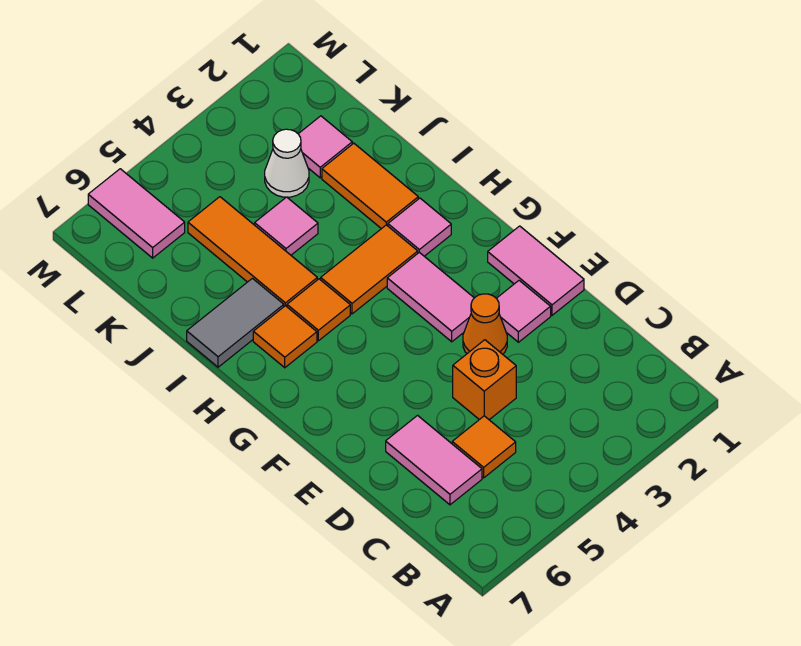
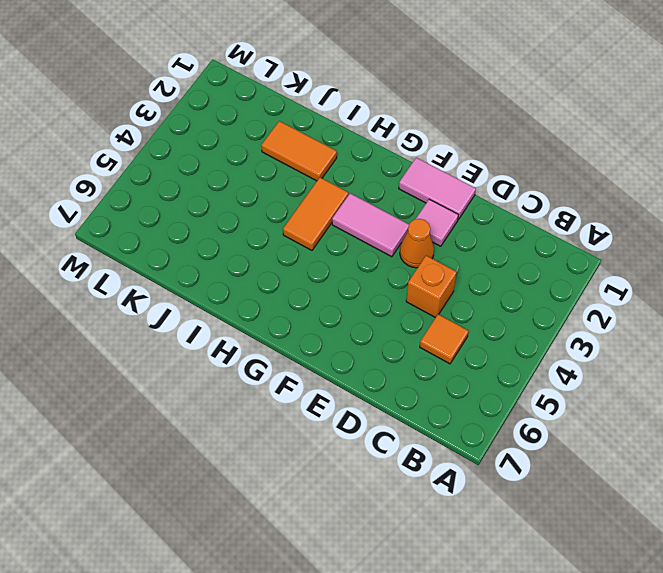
none -> pink 1x2 tile [386,416,482,505]
none -> pink 1x1 tile [388,198,451,256]
none -> orange 1x1 tile [287,279,350,341]

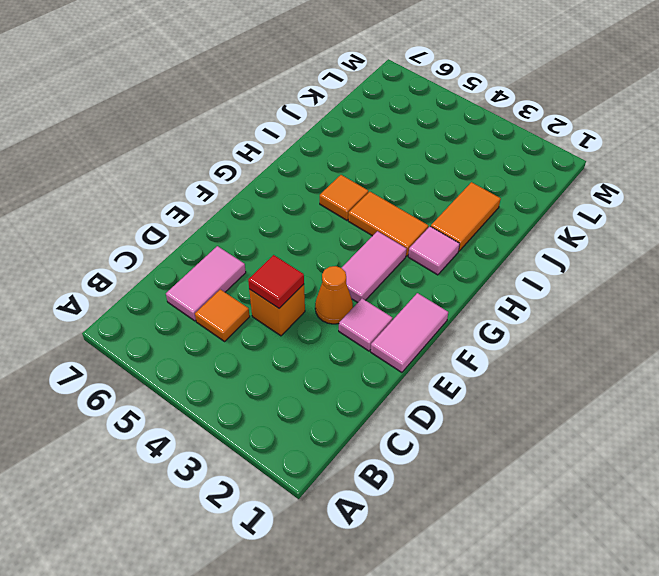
red 1x1 tile [248,255,304,308] -> none
none -> orange 1x1 tile [253,306,317,368]
none -> orange 1x3 tile [188,197,317,307]
none -> grey 1x2 tile [187,278,284,367]

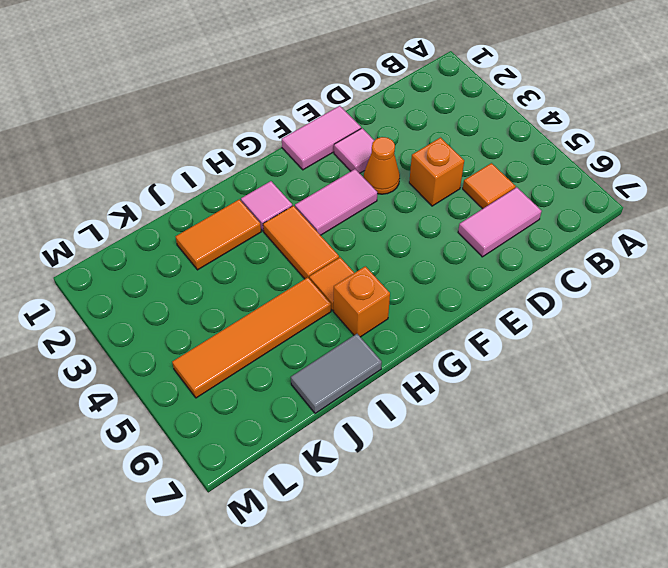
orange 1x1 brick [334,266,390,337] -> orange 1x1 tile [253,306,317,368]
orange 1x4 tile [172,277,331,398] -> orange 1x3 tile [188,197,317,307]
grey 1x2 tile [291,334,382,413] -> grey 1x2 tile turned to [187,278,284,367]
none -> pink 1x1 tile [255,197,318,255]
none -> pink 1x1 tile [299,116,352,178]
none -> white 1x1 cone [265,129,309,197]

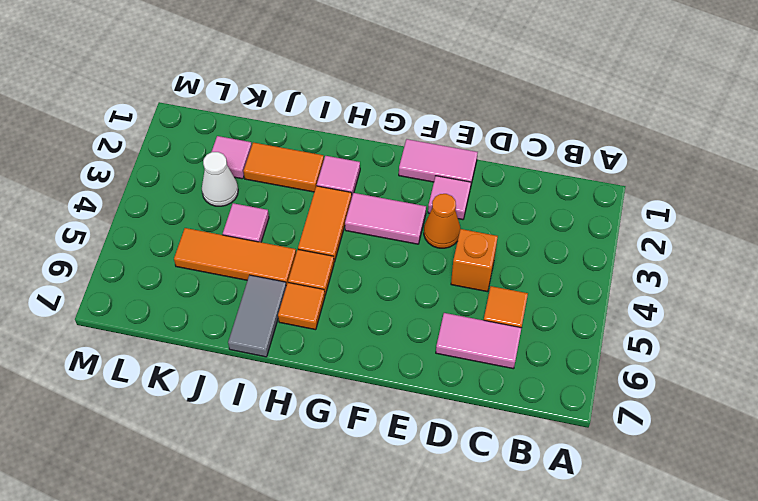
none -> pink 1x2 tile [88,169,185,258]

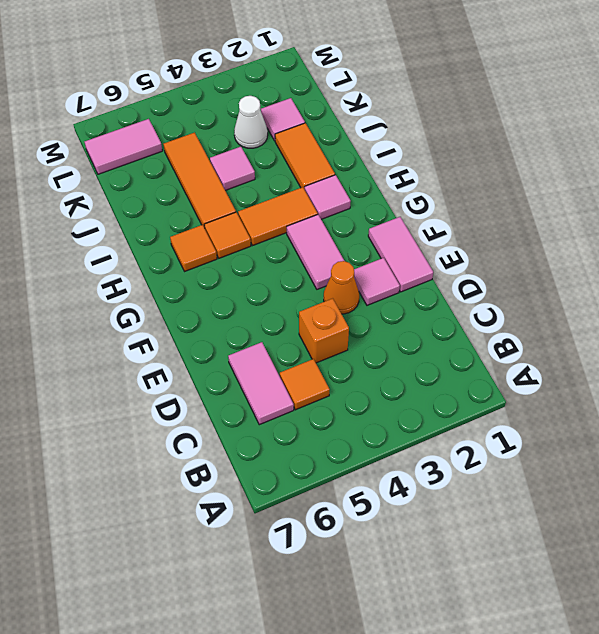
pink 1x2 tile [85,119,162,174] -> pink 1x2 tile turned to [88,169,185,258]
none -> grey 1x2 tile [187,278,284,367]

